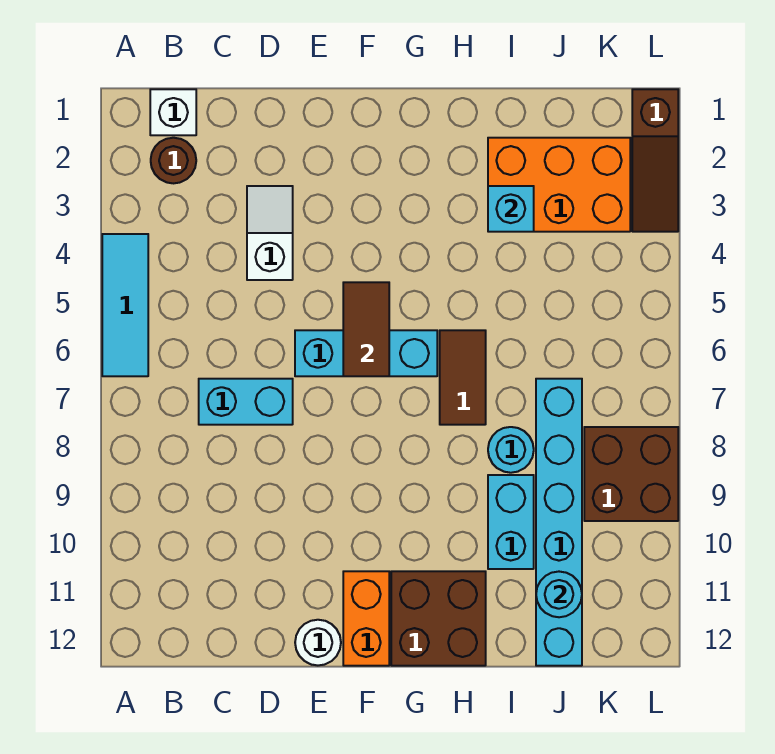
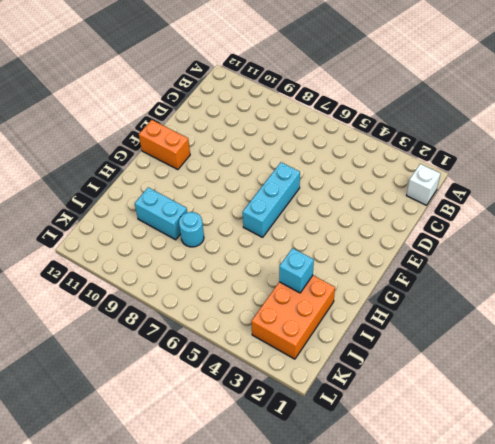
none -> cyan 1x3 tile [102,234,148,376]
none -> brown 1x1 round brick [151,138,196,183]
none -> cyan 1x2 brick [199,379,293,425]

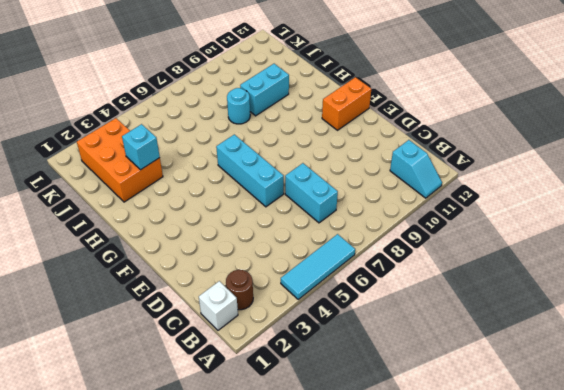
cyan 1x2 slope [390,140,442,198] -> none
none -> white 1x2 slope [247,186,293,280]
none -> white 1x1 round brick [295,620,341,665]
none -> brown 2x2 brick [391,571,486,666]

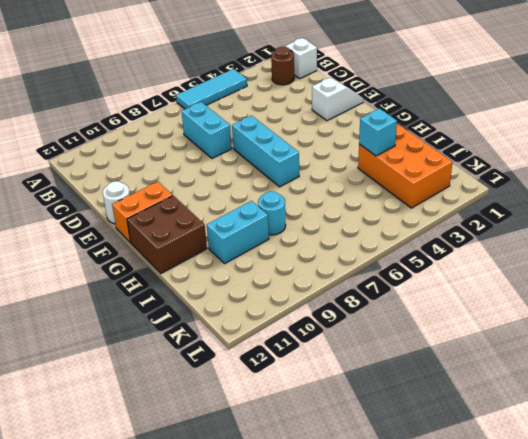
white 1x2 slope [312,77,363,121] -> white 1x2 slope moved to [247,186,293,280]
none -> brown 1x2 tile [440,330,486,425]
none -> cyan 1x6 brick [536,379,582,666]
none -> brown 2x2 brick [584,427,678,521]

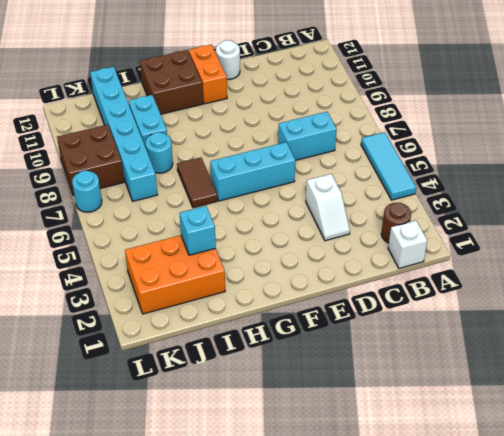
cyan 1x1 round brick [72,171,102,212] -> cyan 1x1 round brick moved to [536,572,582,617]
none -> brown 1x3 slope [632,89,678,232]
none -> brown 1x2 tile [343,282,389,376]

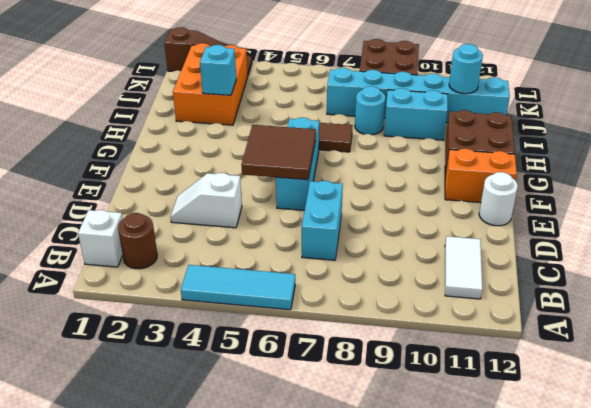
white 1x2 tile [445,236,483,299] -> none
brown 2x2 tile [241,125,316,180] -> brown 1x2 tile [343,282,389,376]

